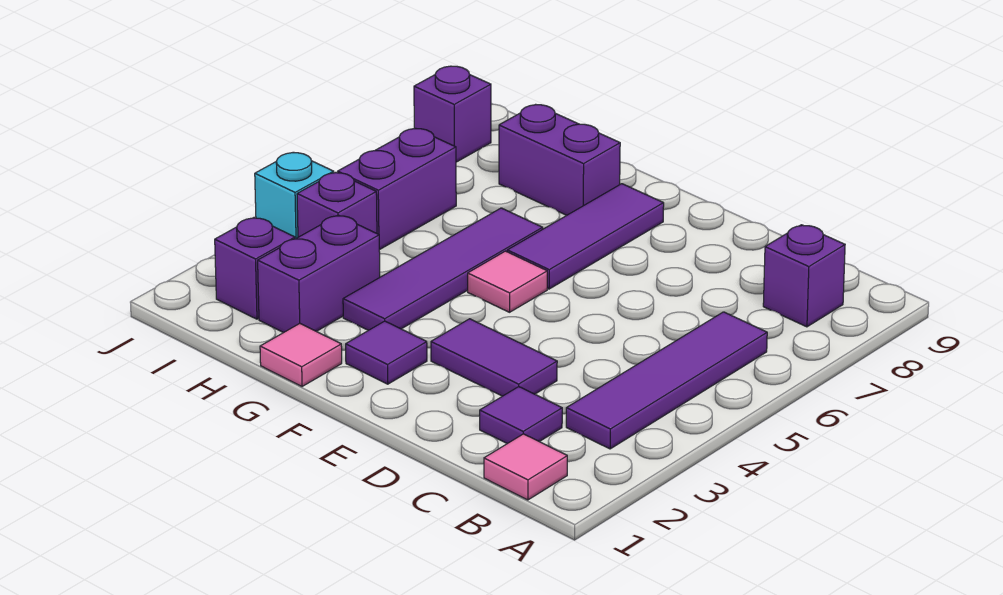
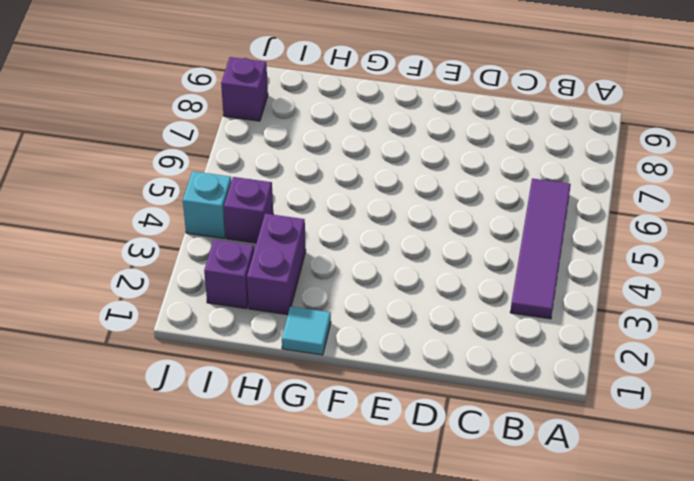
cyan 1x1 tile [282,306,331,355] -> pink 1x1 tile [260,324,342,387]
none -> pink 1x1 tile [484,434,567,500]
none -> purple 1x1 brick [763,225,845,327]
none -> purple 1x1 tile [480,387,562,444]

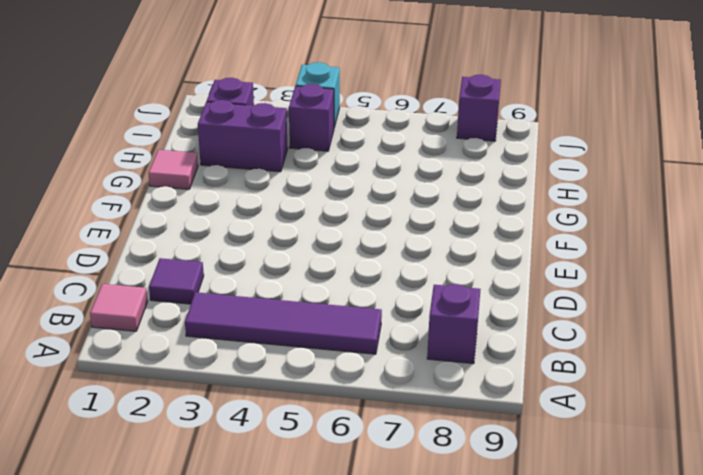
none -> purple 1x2 tile [431,319,557,396]
none -> purple 1x1 tile [346,321,427,384]
none -> pink 1x1 tile [468,251,547,312]

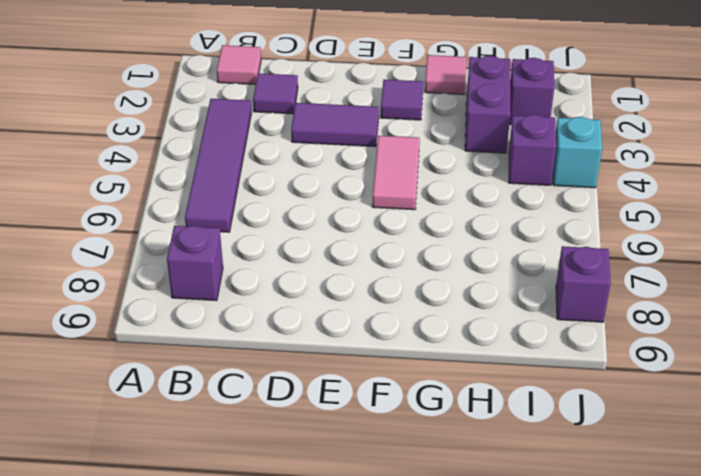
pink 1x2 tile [372,136,420,210] -> pink 1x1 tile [468,251,547,312]
none -> purple 1x3 tile [507,184,664,289]
none -> purple 1x4 tile [343,208,543,330]
none -> purple 1x2 brick [499,105,620,215]

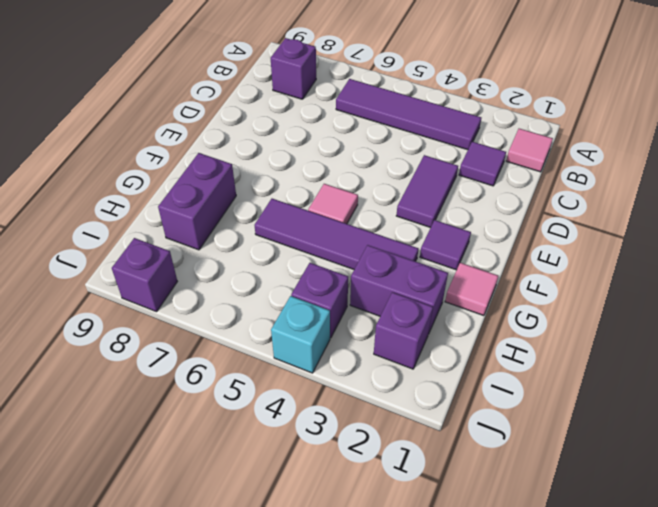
none -> purple 1x3 tile [507,184,664,289]
none -> purple 1x2 brick [338,128,456,250]

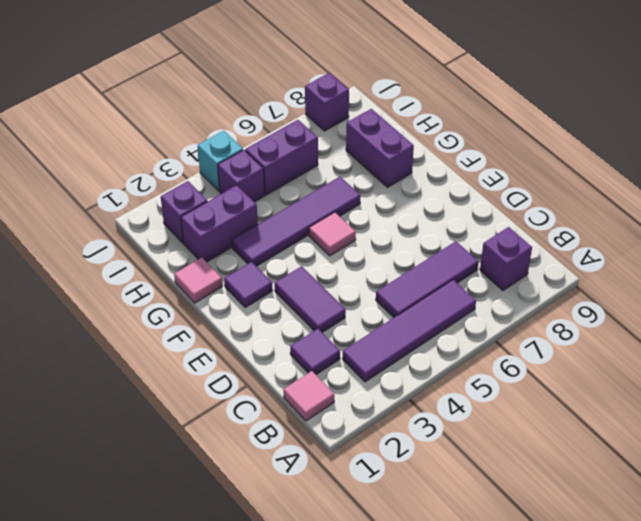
purple 1x3 tile [376,241,479,317] -> purple 1x3 tile moved to [507,184,664,289]

